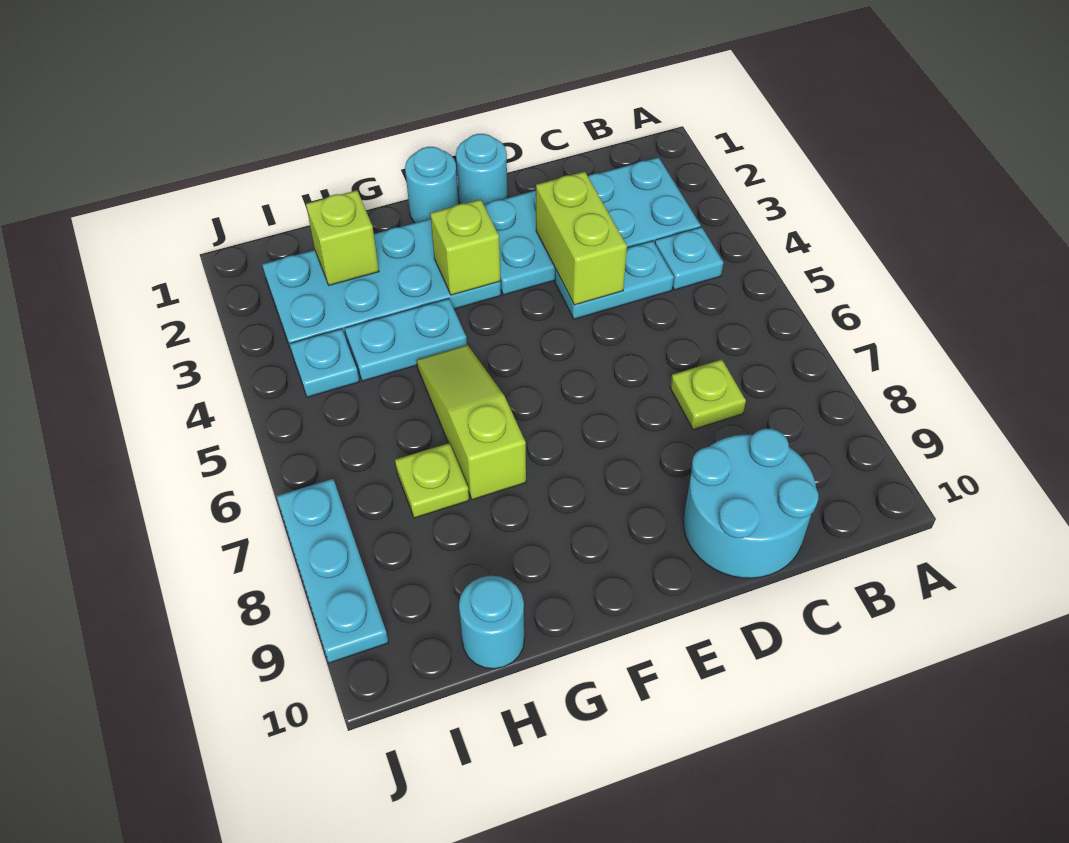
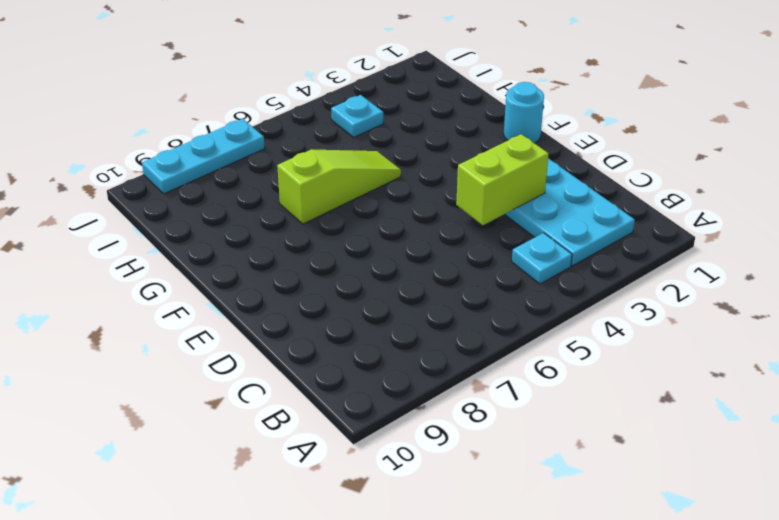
none -> cyan 1x2 plate [555,241,674,319]
none -> lime 1x1 plate [670,360,746,430]
none -> cyan 2x2 round brick [683,429,819,578]

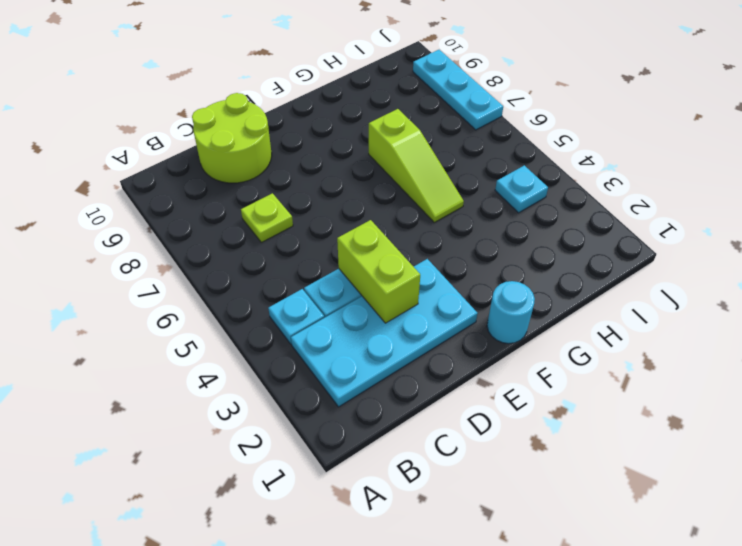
lime 2x2 round brick [192,93,272,183] -> cyan 2x2 round brick [683,429,819,578]
none -> cyan 1x1 round brick [456,134,508,204]
none -> cyan 2x4 plate [262,219,501,353]
none -> cyan 1x2 plate [345,299,467,381]

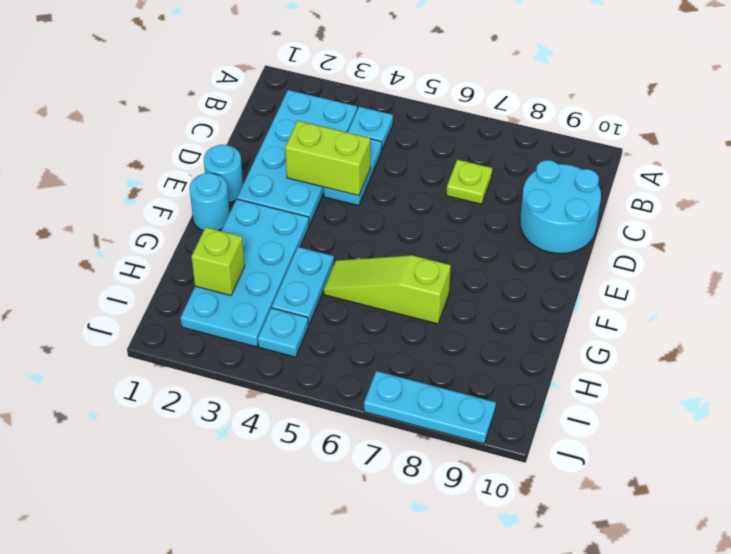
none -> lime 1x1 plate [395,443,469,518]
none -> cyan 1x1 round brick [459,576,524,669]
none -> lime 1x1 brick [430,199,500,295]

